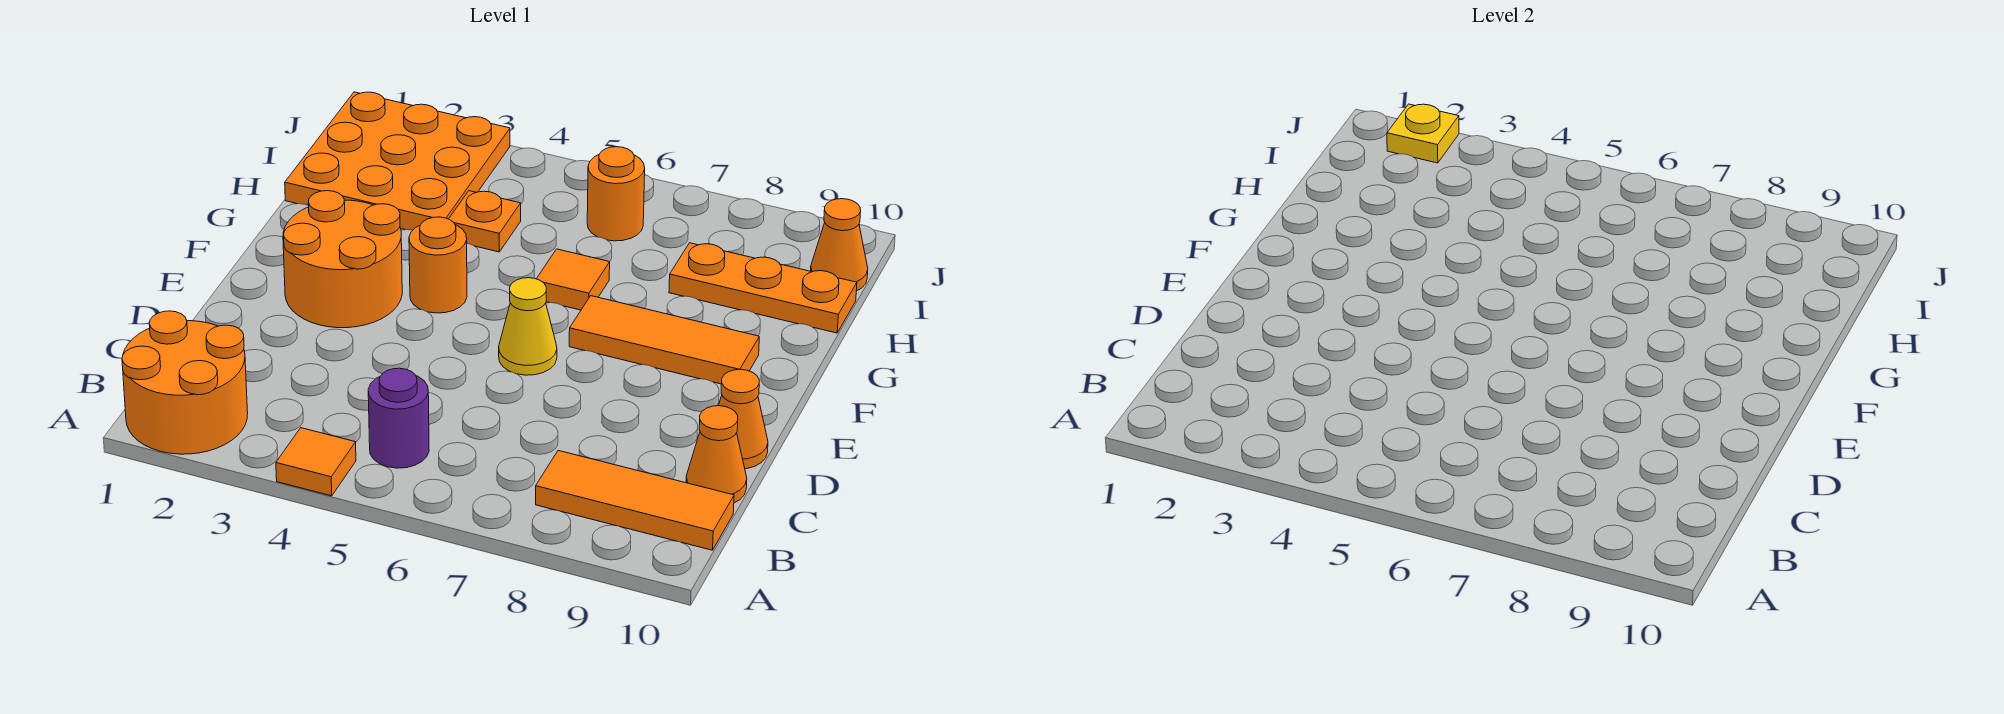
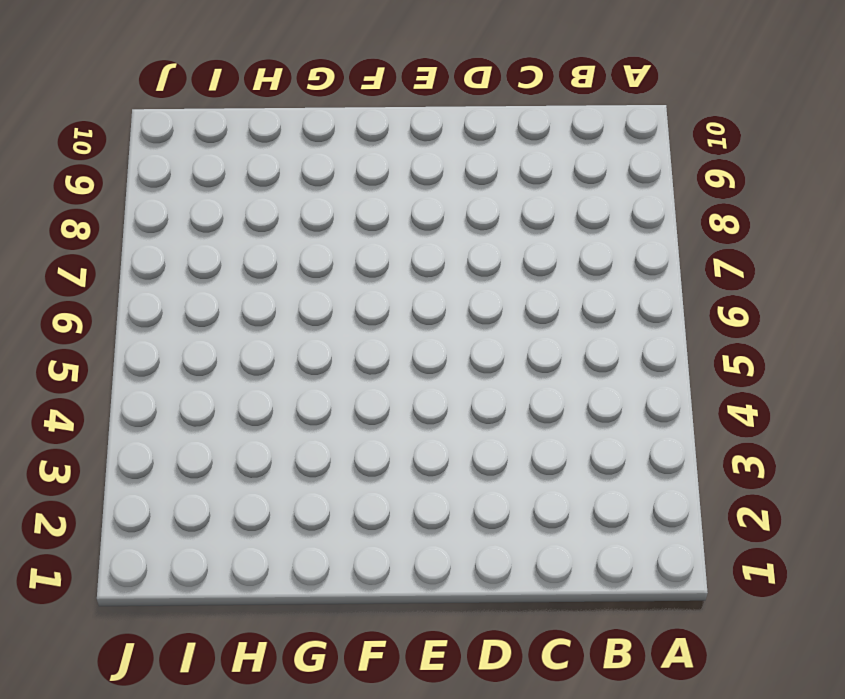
none -> orange 2x2 round brick [122,311,248,454]
none -> orange 1x1 tile [276,428,356,496]
none -> purple 1x1 round brick [368,368,429,468]

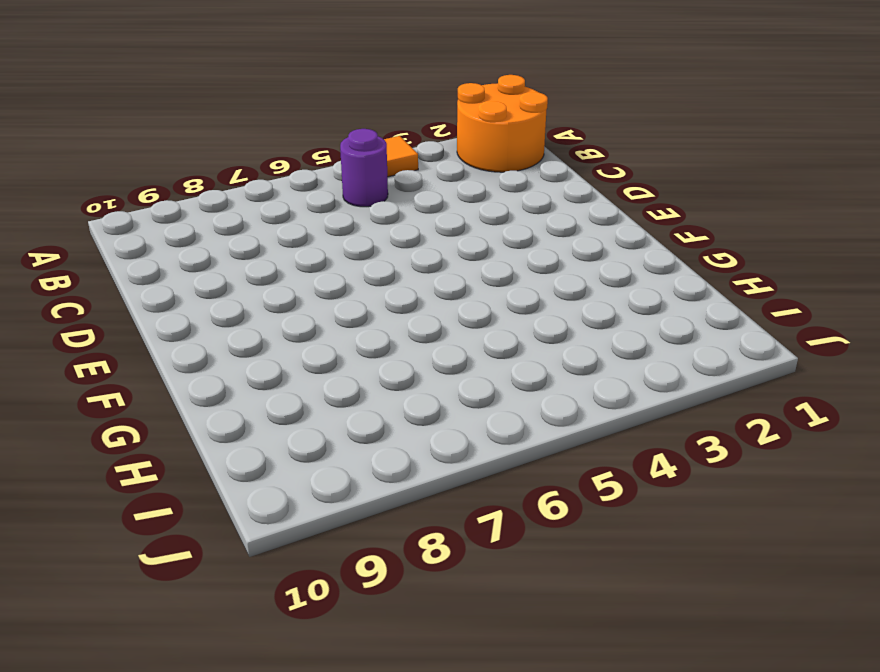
none -> orange 1x3 tile [536,451,734,550]
none -> orange 1x1 cone [686,406,747,503]
none -> orange 1x1 cone [718,369,768,469]

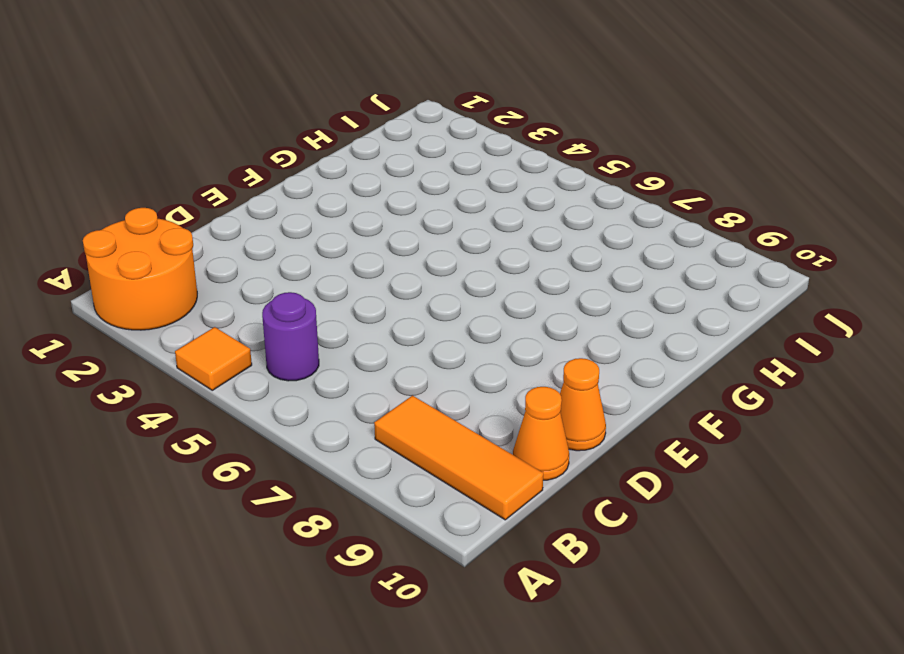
none -> orange 2x2 round brick [283,191,402,328]
none -> yellow 1x1 cone [499,278,557,375]
none -> orange 1x1 round brick [409,217,467,313]

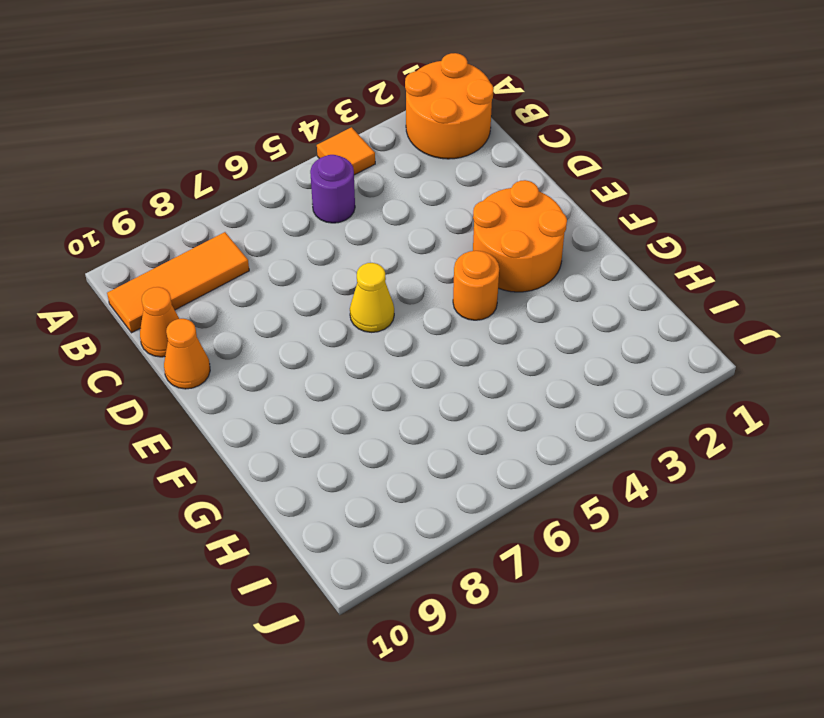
none -> orange 1x3 tile [569,296,759,384]
none -> orange 1x1 tile [537,249,610,310]
none -> orange 3x3 plate [285,92,510,230]

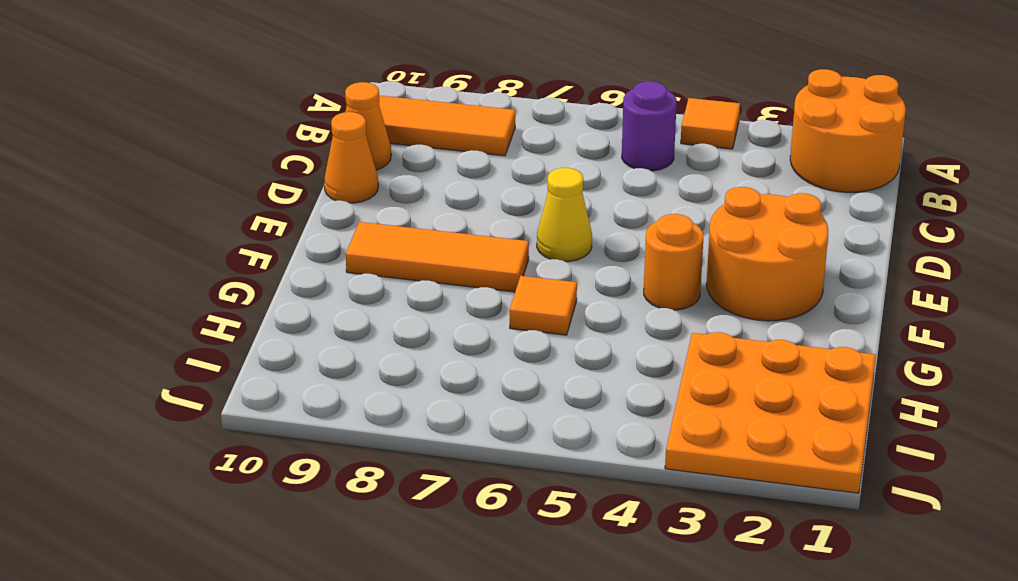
none -> orange 1x1 plate [449,191,521,252]
none -> orange 1x3 plate [669,243,857,333]
none -> orange 1x1 round brick [587,147,645,241]

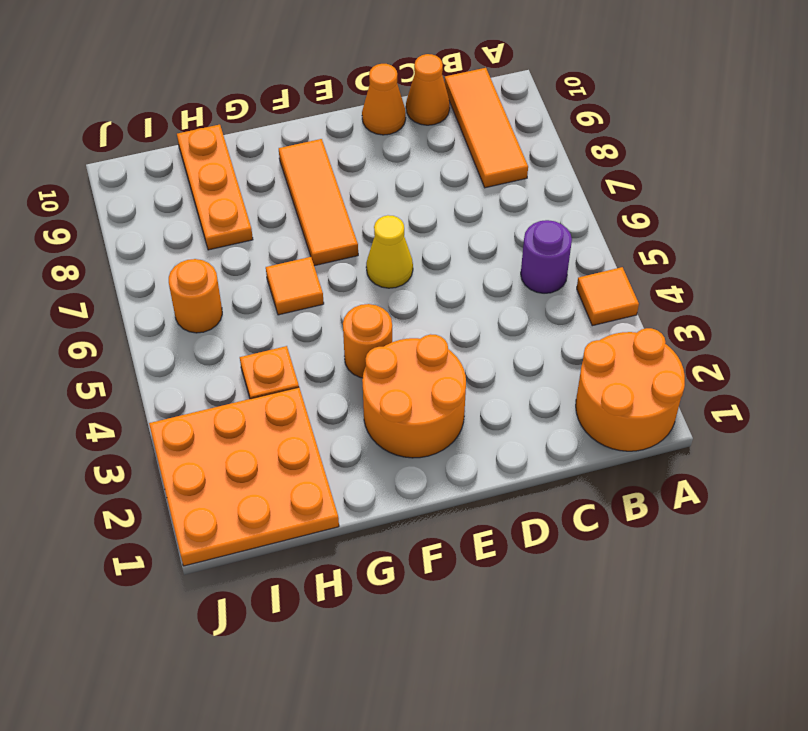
none -> orange 1x1 cone [811,199,868,291]
none -> yellow 1x1 plate [1387,104,1459,163]

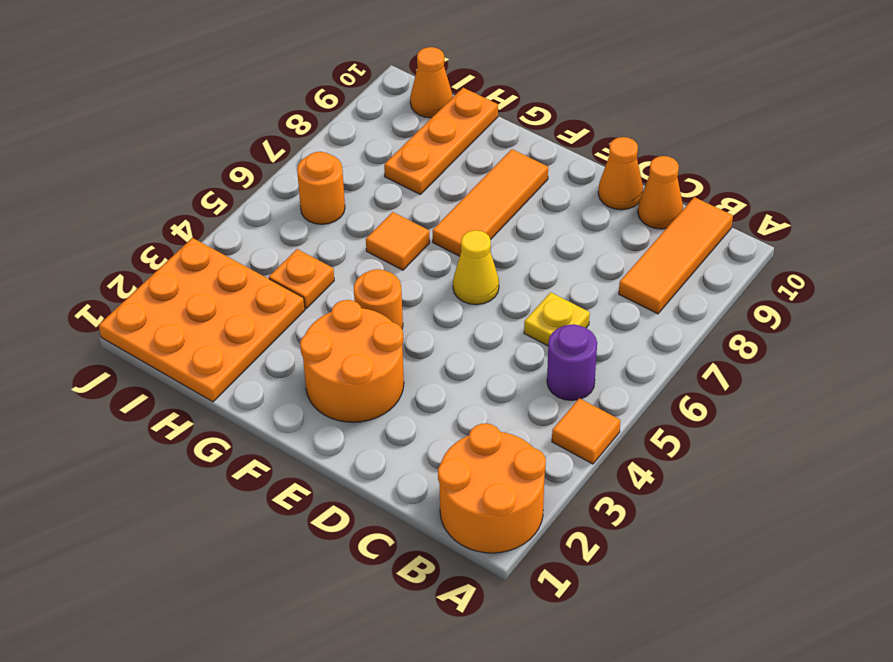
yellow 1x1 plate [524,292,590,346] -> yellow 1x1 plate moved to [1387,104,1459,163]

